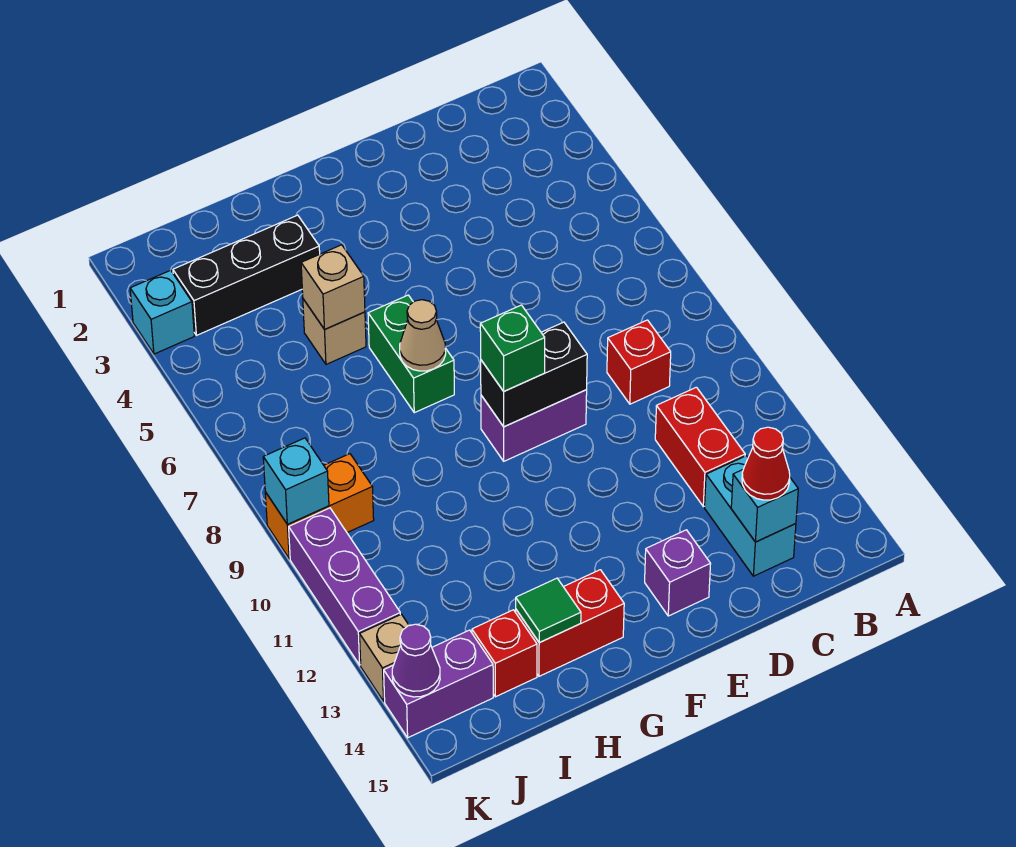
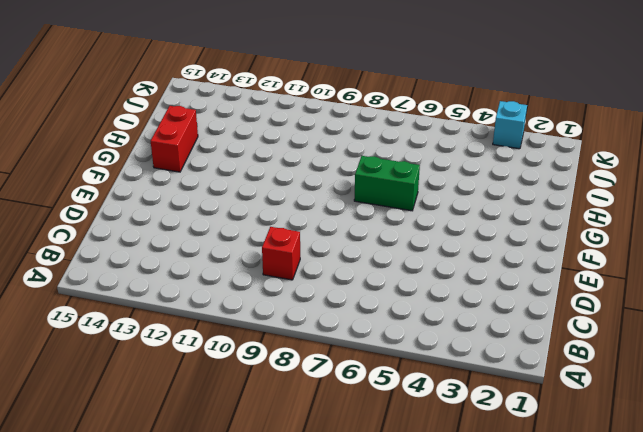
none -> red 1x2 brick [655,387,745,506]
none -> cyan 1x2 brick [705,456,796,576]
none -> purple 1x2 brick [481,390,587,461]

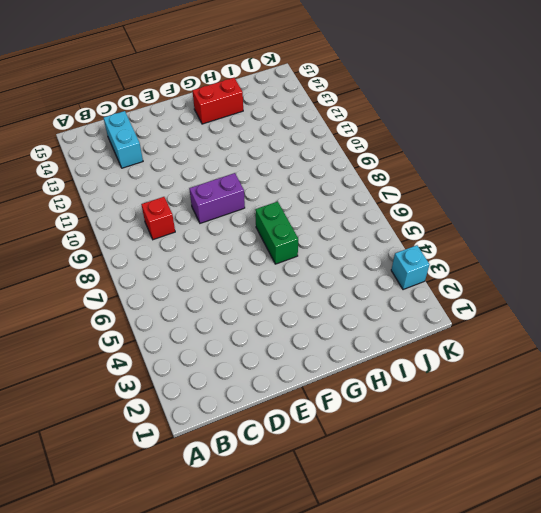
none -> red 1x2 brick [655,387,745,506]
none -> purple 1x1 brick [645,530,710,616]
none -> black 1x3 brick [173,215,320,335]

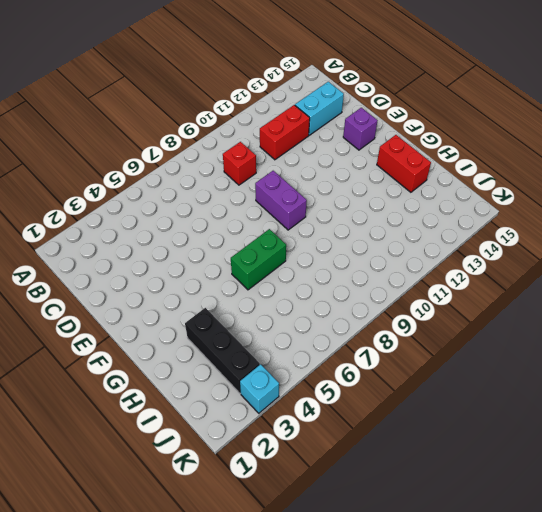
none -> tan 1x1 brick [303,299,366,364]
none -> red 1x1 brick [472,610,537,697]
none -> orange 1x2 brick [265,454,374,559]

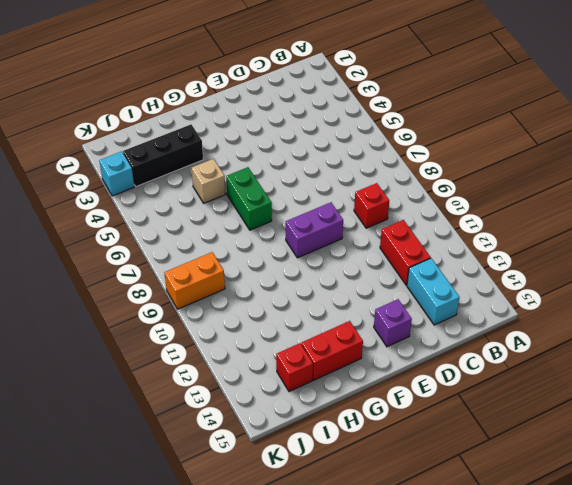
none -> purple 1x2 brick [384,630,493,738]
none -> purple 1x3 brick [289,508,400,665]
none -> tan 1x1 brick [360,614,409,701]

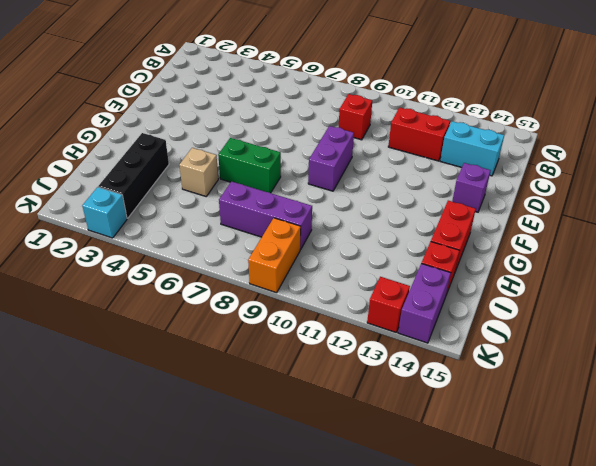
purple 1x3 brick [219,181,312,249] -> purple 1x3 brick moved to [289,508,400,665]
red 1x1 brick [367,277,410,332] -> tan 1x1 brick [360,614,409,701]
none -> cyan 1x1 brick [731,470,798,542]
none -> black 1x2 brick [481,322,587,427]
none -> tan 1x1 cone [400,300,446,371]

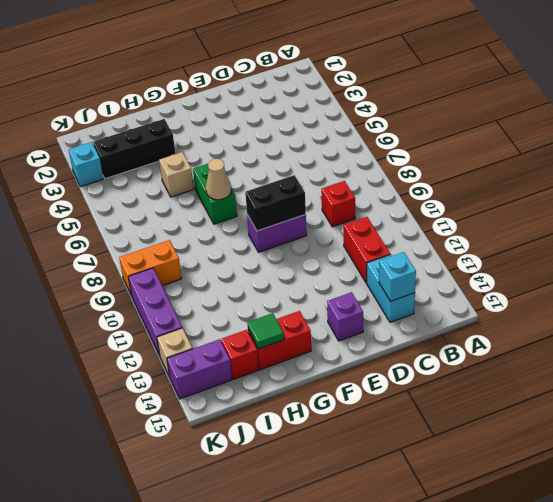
none -> tan 1x1 brick [301,245,365,329]
none -> cyan 1x1 brick [263,438,329,524]
none -> purple 1x1 cone [392,624,440,697]

